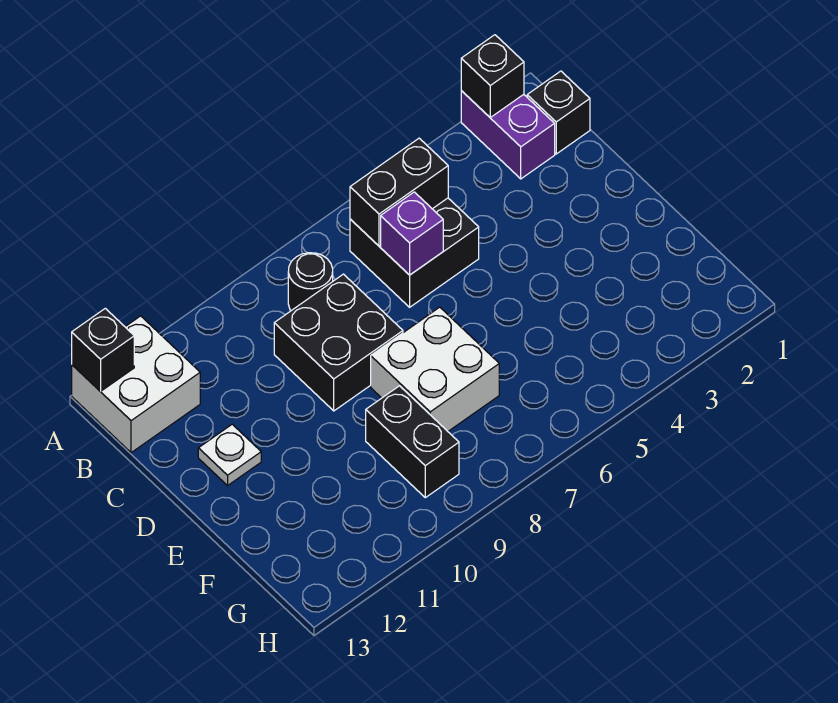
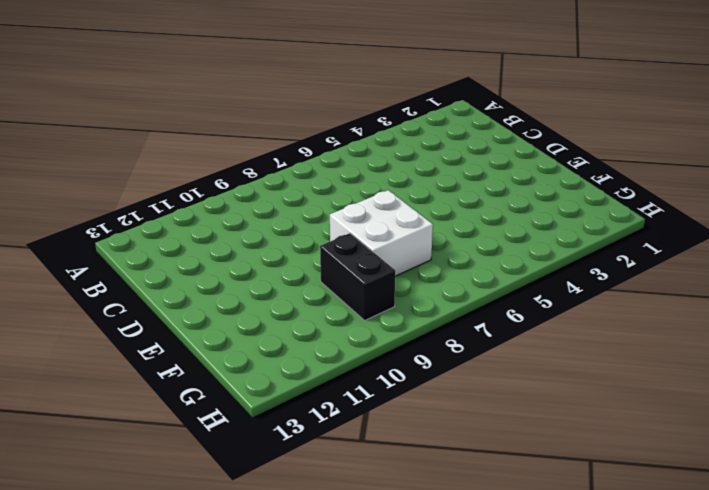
none -> purple 1x2 brick [461,91,555,179]
none -> white 2x2 brick [72,316,200,453]
none -> black 1x1 brick [527,71,590,154]

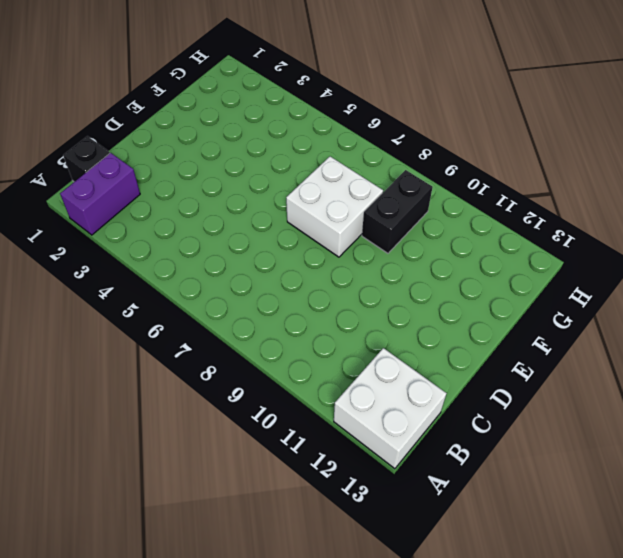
none -> black 2x2 brick [350,198,479,307]
none -> black 1x1 round brick [288,253,333,311]
none -> black 2x2 brick [274,274,403,411]

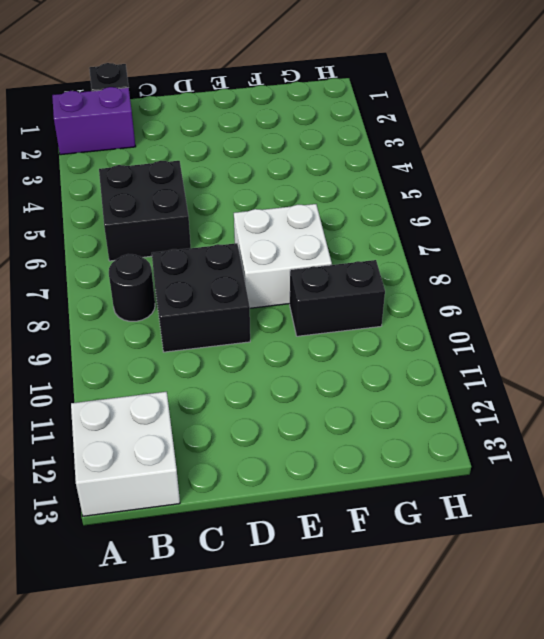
none -> white 1x1 plate [198,424,261,486]
none -> black 1x1 brick [461,35,524,117]
none -> black 1x1 brick [72,308,134,391]

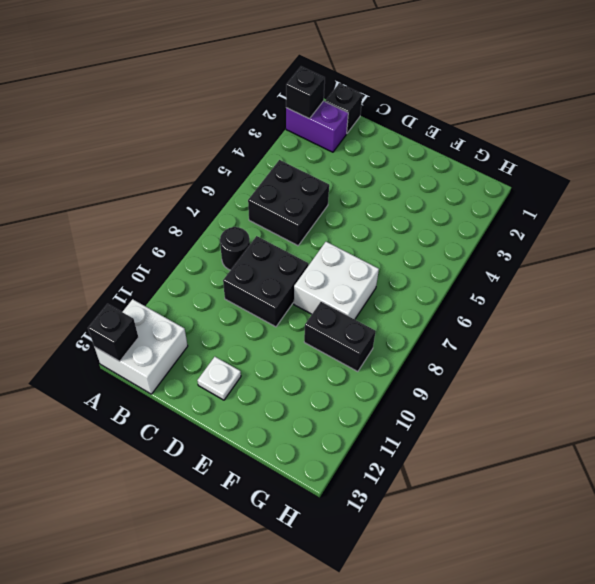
none -> black 1x2 brick [350,138,448,246]
none -> purple 1x1 brick [381,192,443,275]

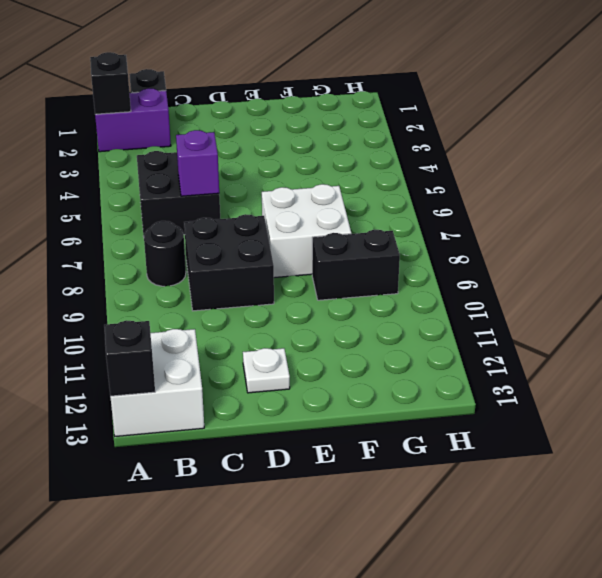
none -> black 1x2 brick [350,138,448,246]

